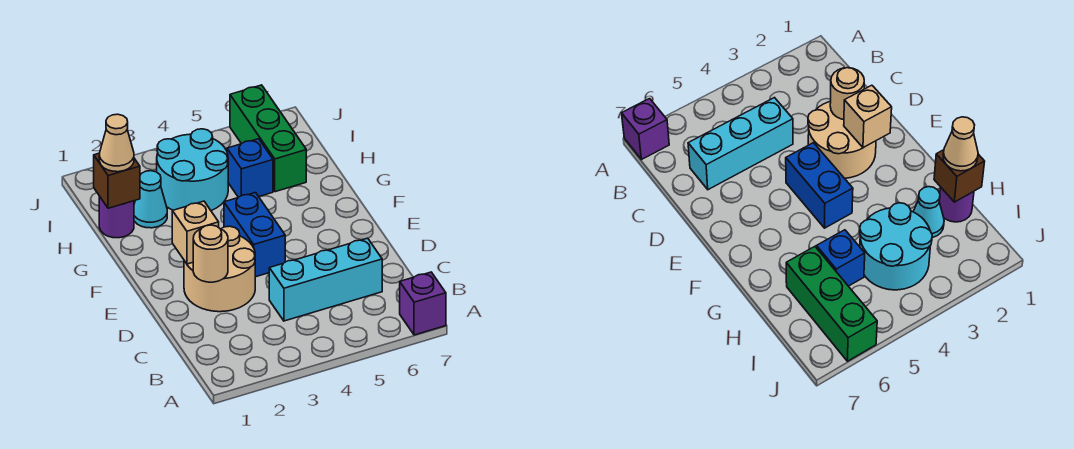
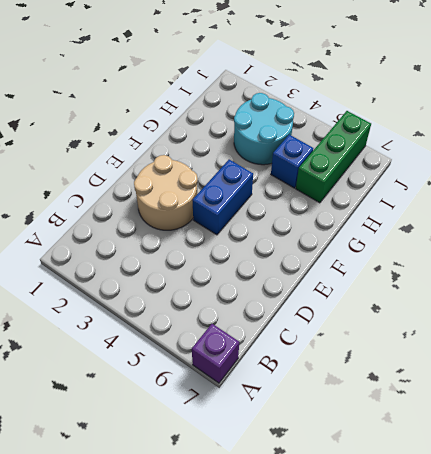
none -> cyan 1x3 brick [269,238,382,321]
none -> purple 1x1 round brick [99,196,134,238]
none -> cyan 1x1 cone [134,171,167,228]

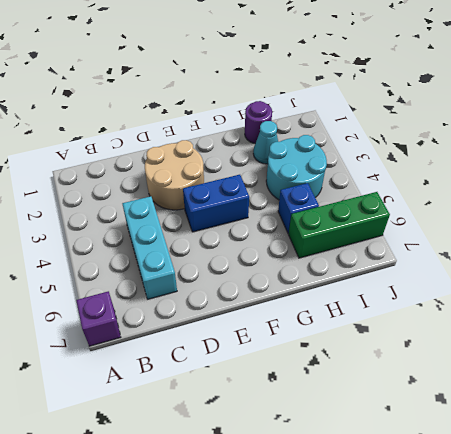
none -> tan 1x1 round brick [193,225,228,282]
none -> tan 1x1 brick [172,201,219,264]
none -> brown 1x1 brick [94,153,140,208]

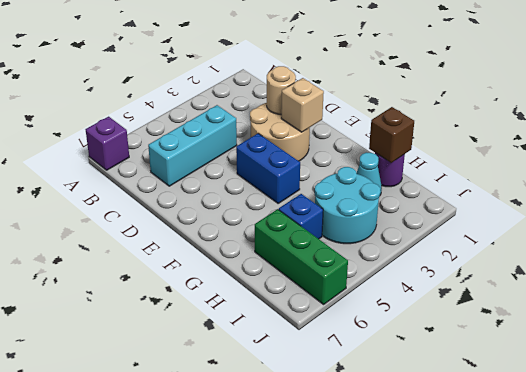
none -> tan 1x1 cone [99,114,134,172]

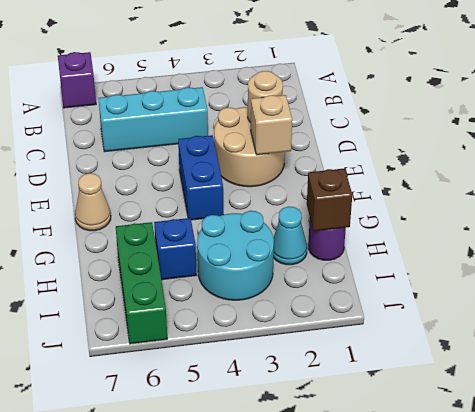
tan 1x1 cone [75,173,111,231] -> tan 1x1 cone moved to [99,114,134,172]

